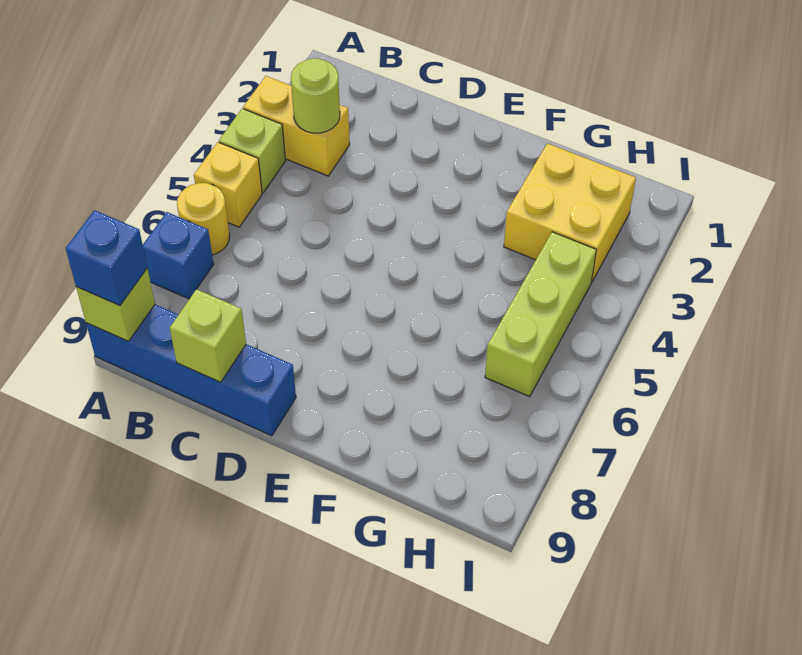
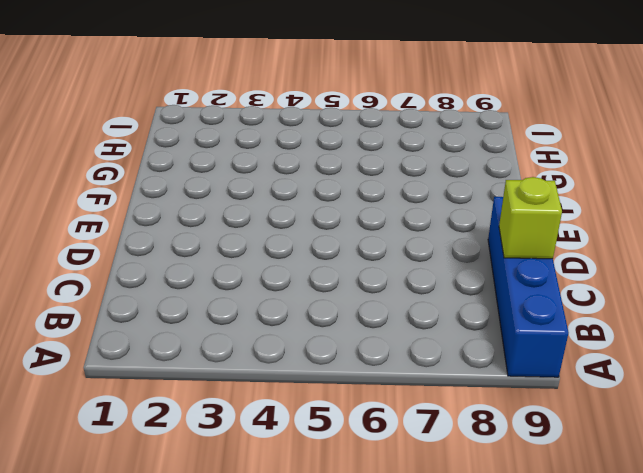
none -> yellow 1x2 brick [243,76,350,176]
none -> lime 1x1 brick [219,109,286,193]
none -> yellow 1x1 brick [194,142,262,227]

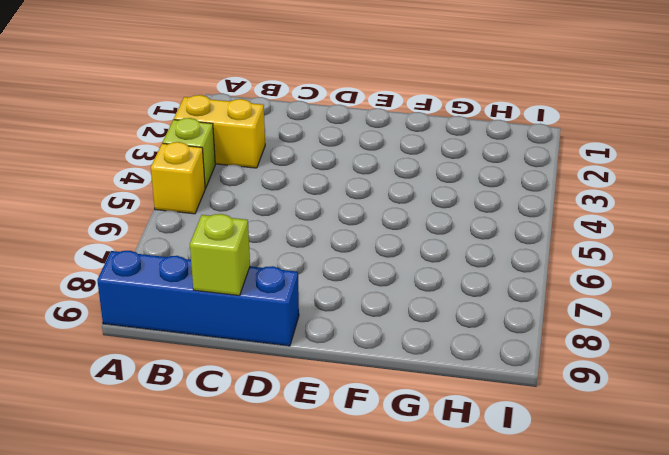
none -> yellow 1x1 round brick [177,183,230,255]
none -> blue 1x1 brick [143,212,214,299]
none -> yellow 2x2 brick [504,143,636,282]

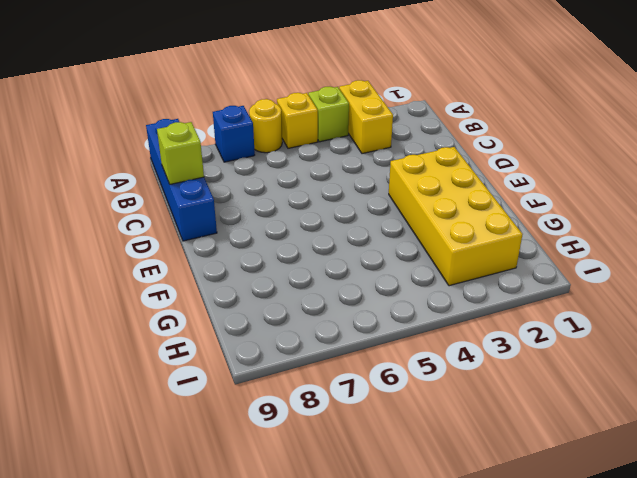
yellow 2x4 brick [389,147,523,286] -> yellow 2x2 brick [504,143,636,282]
none -> lime 1x3 brick [485,232,596,397]
none -> lime 1x1 brick [76,268,155,341]
none -> lime 1x1 round brick [291,58,340,133]

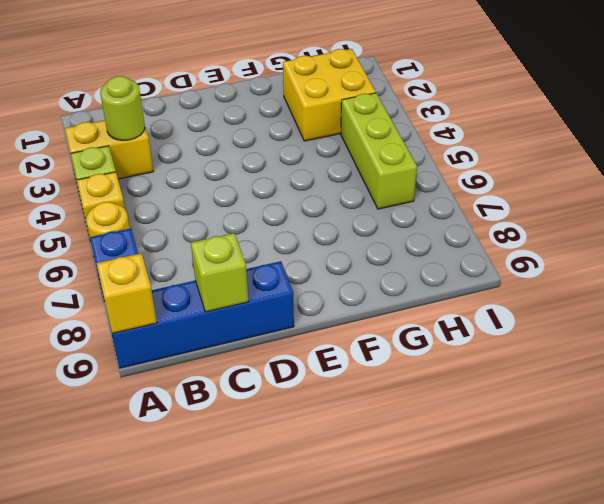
yellow 1x1 brick [97,253,157,334] -> lime 1x1 brick [76,268,155,341]
none -> blue 1x1 brick [66,210,147,306]

